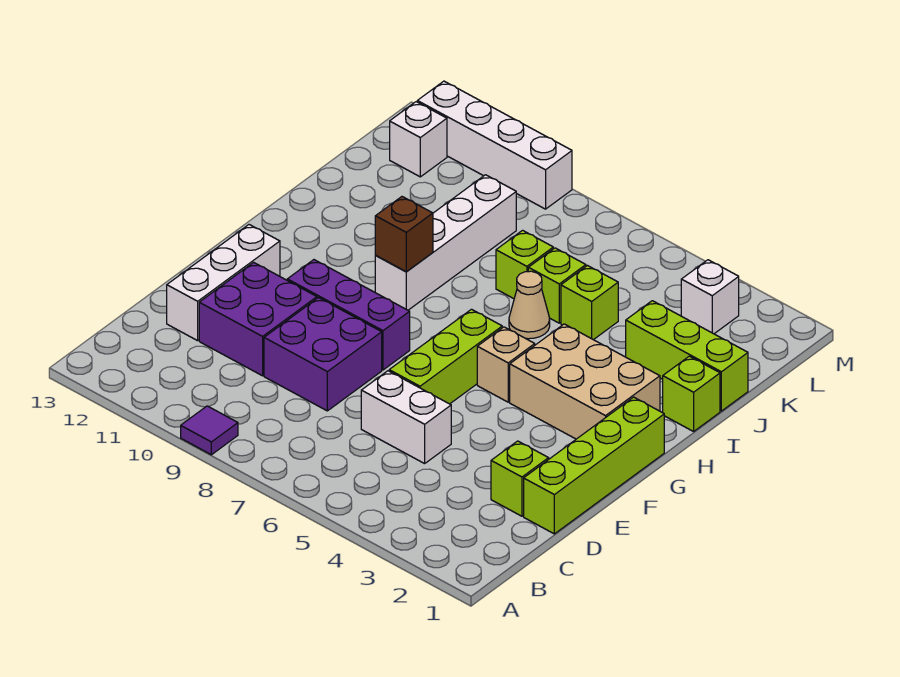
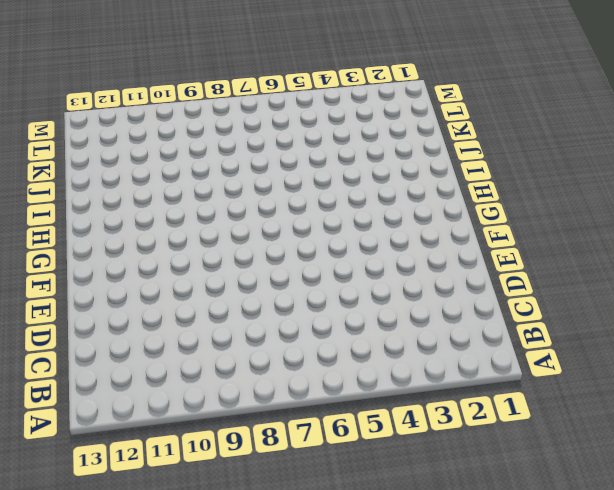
none -> purple 1x1 tile [181,406,238,455]
none -> lime 1x4 brick [524,397,664,534]
none -> lime 1x1 brick [491,441,549,516]

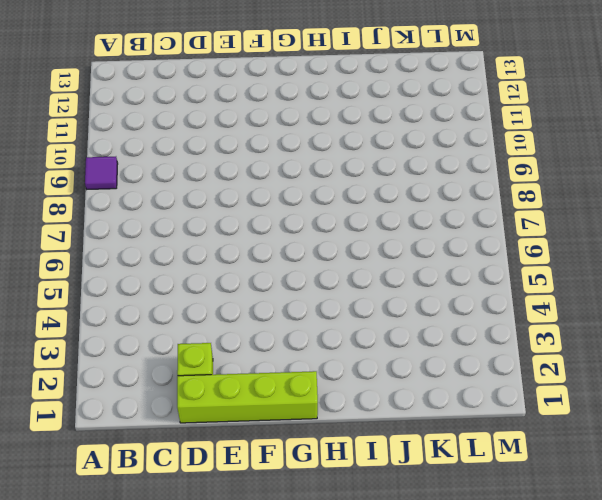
none -> white 1x2 brick [361,371,451,464]
none -> purple 2x2 brick [264,298,382,411]
none -> purple 2x2 brick [199,262,317,376]

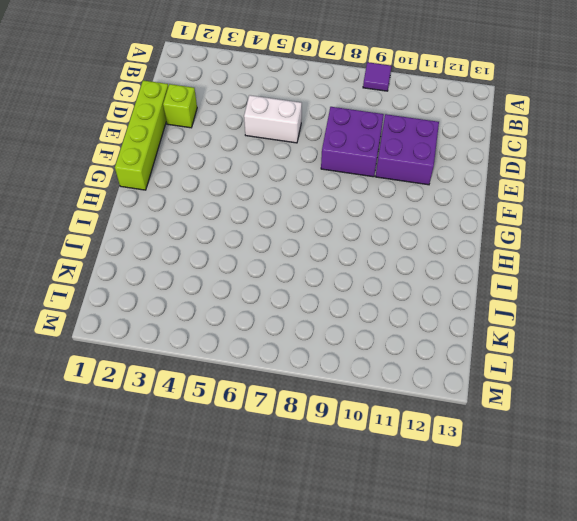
none -> white 1x3 brick [167,225,280,341]
none -> lime 1x3 brick [389,309,502,404]
none -> purple 1x3 brick [287,260,410,370]

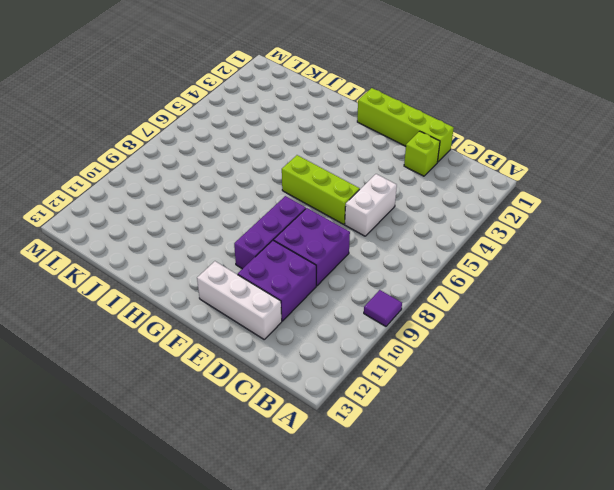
none -> tan 2x3 brick [510,324,660,439]
none -> tan 1x1 brick [477,327,535,402]
none -> white 1x4 brick [375,175,516,310]

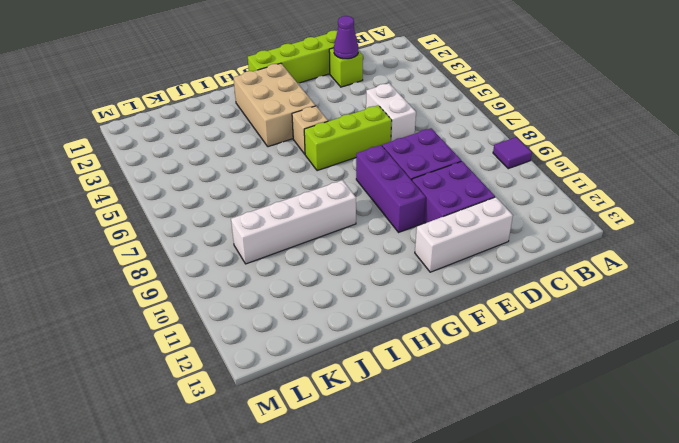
purple 1x1 cone [334,16,358,59] -> none
none -> lime 1x1 brick [663,356,720,431]
none -> tan 1x1 cone [509,271,550,339]
none -> lime 1x3 brick [626,301,748,411]

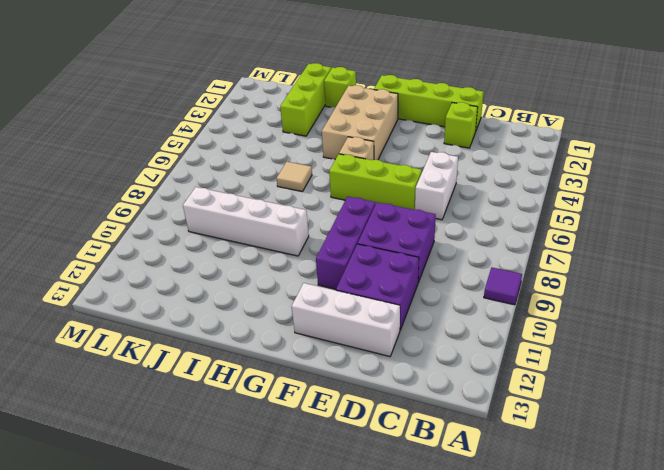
tan 1x1 tile [277,162,312,192] -> tan 1x1 cone [509,271,550,339]
none -> lime 1x1 brick [561,266,618,340]
none -> lime 1x1 brick [528,248,586,323]
none -> lime 1x1 brick [496,230,553,299]

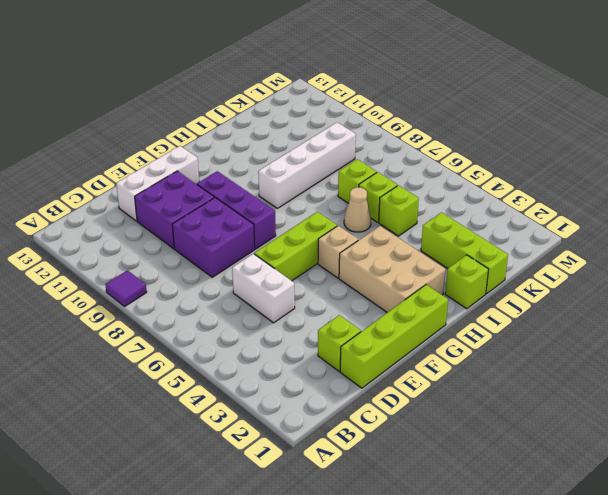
none -> white 1x1 brick [681,260,739,334]
none -> white 1x1 brick [390,102,447,177]
none -> white 1x4 brick [417,81,572,209]

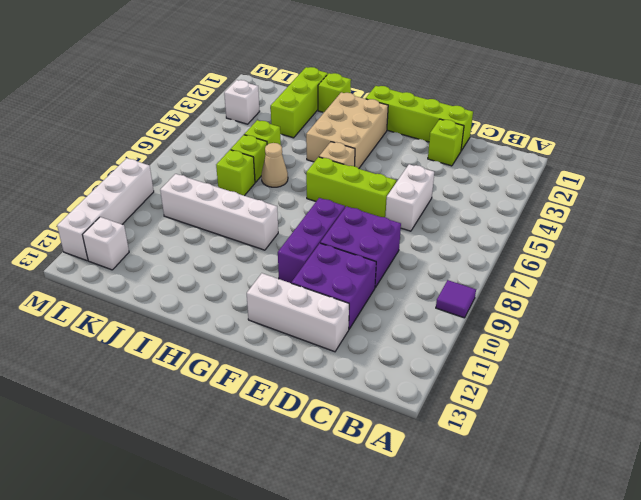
none -> brown 1x1 brick [375,197,433,272]

